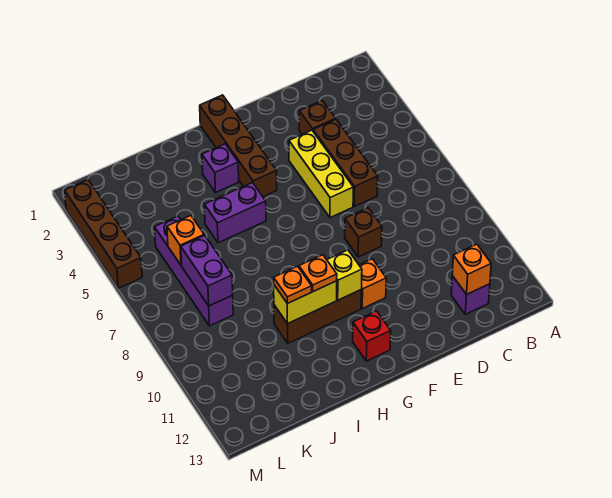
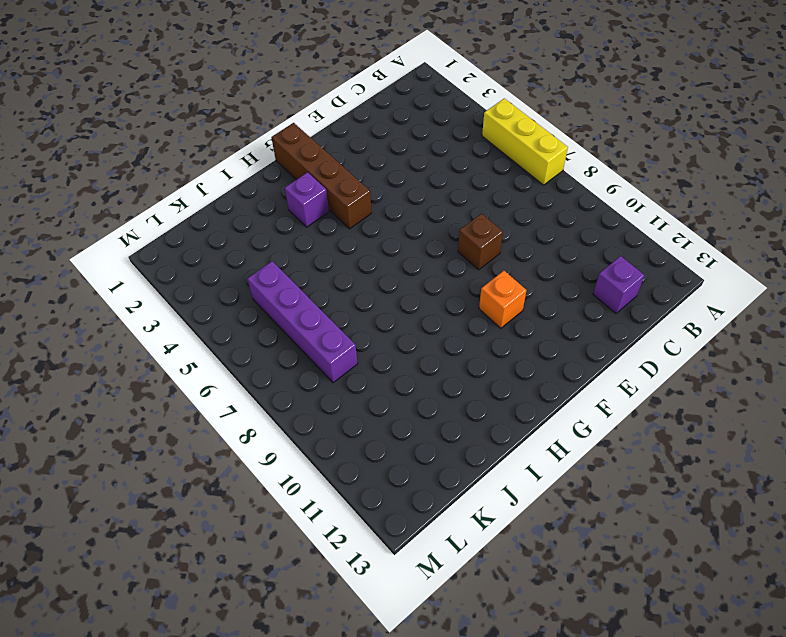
yellow 1x3 brick [482,98,568,185] -> yellow 1x3 brick moved to [289,130,353,218]
none -> brown 1x1 brick [299,101,336,134]
none -> brown 1x3 brick [313,120,378,206]
none -> brown 1x3 brick [274,290,361,343]

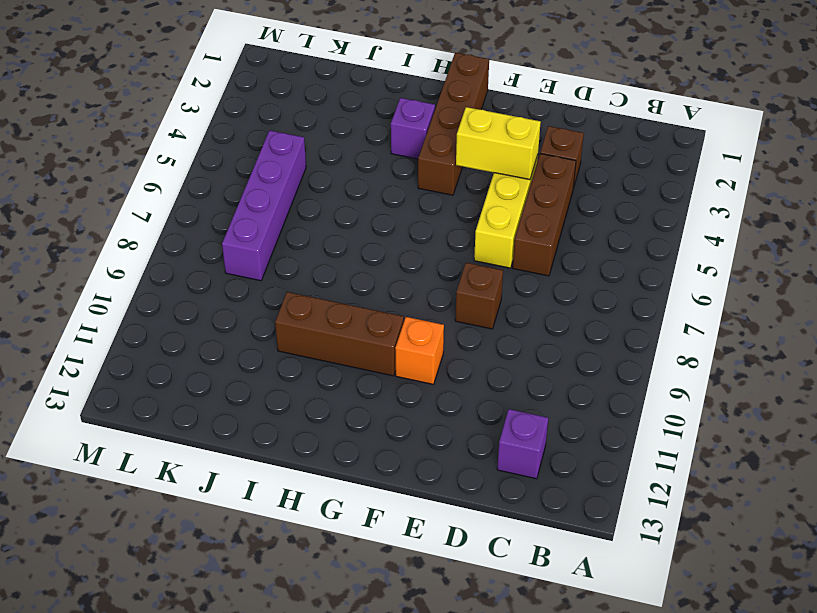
yellow 1x2 brick [456,107,541,180] -> yellow 1x2 brick moved to [274,281,337,324]
none -> red 1x1 brick [353,311,391,361]
none -> purple 1x2 brick [204,183,266,243]
none -> brown 1x4 brick [65,180,142,288]

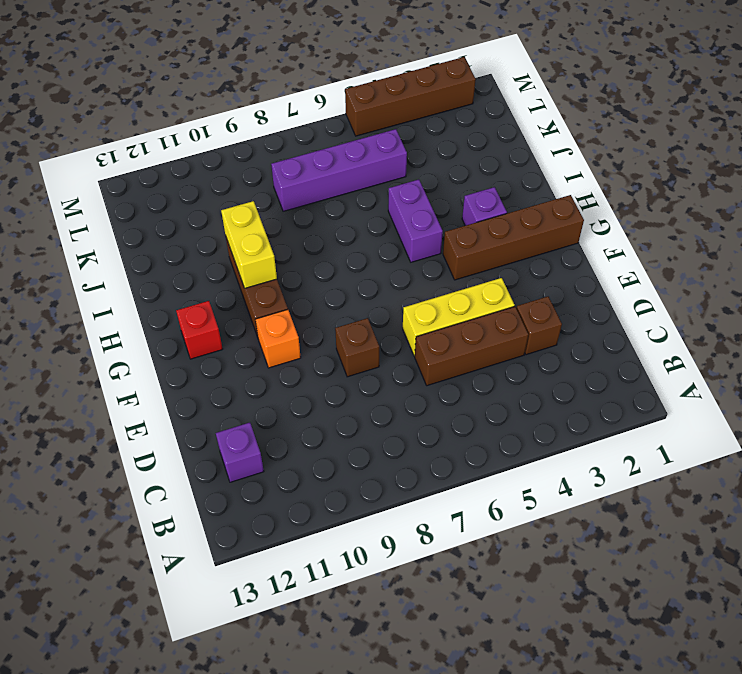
none -> orange 1x1 brick [452,244,491,295]
none -> yellow 1x1 brick [327,250,362,300]
none -> orange 1x1 brick [167,216,204,265]

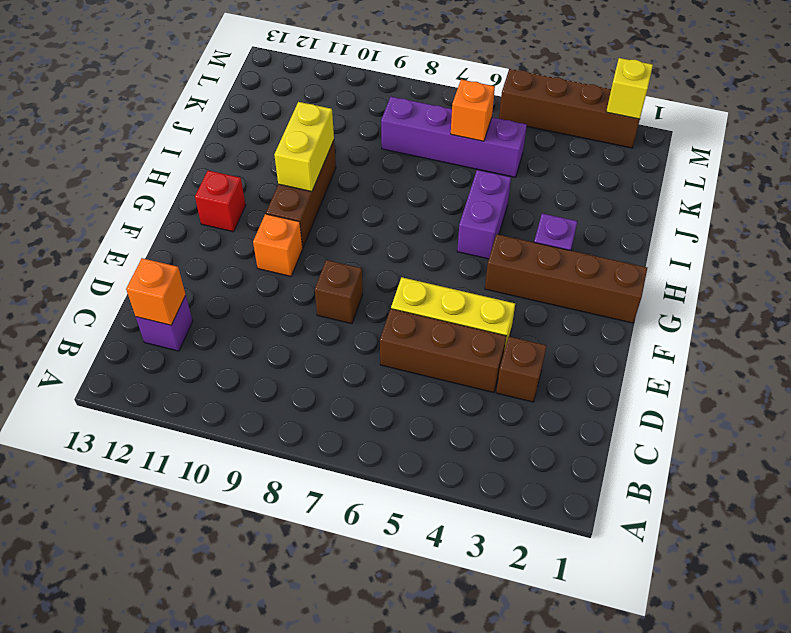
yellow 1x1 brick [606,58,653,119] -> yellow 1x1 brick moved to [327,250,362,300]
none -> purple 1x2 brick [181,235,233,306]
none -> orange 1x1 plate [299,255,337,291]
none -> orange 1x1 plate [274,266,312,304]

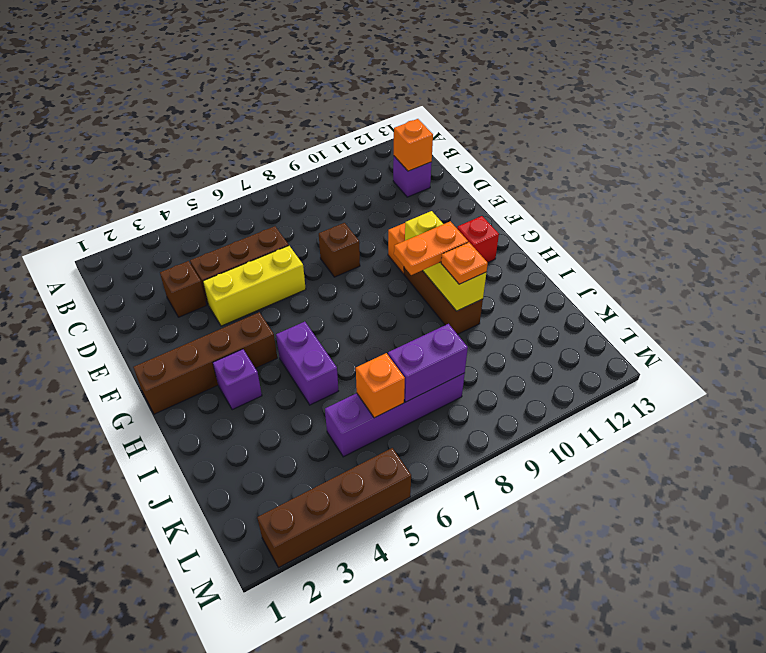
orange 1x2 plate [394,221,468,275] -> orange 1x1 plate [299,255,337,291]

